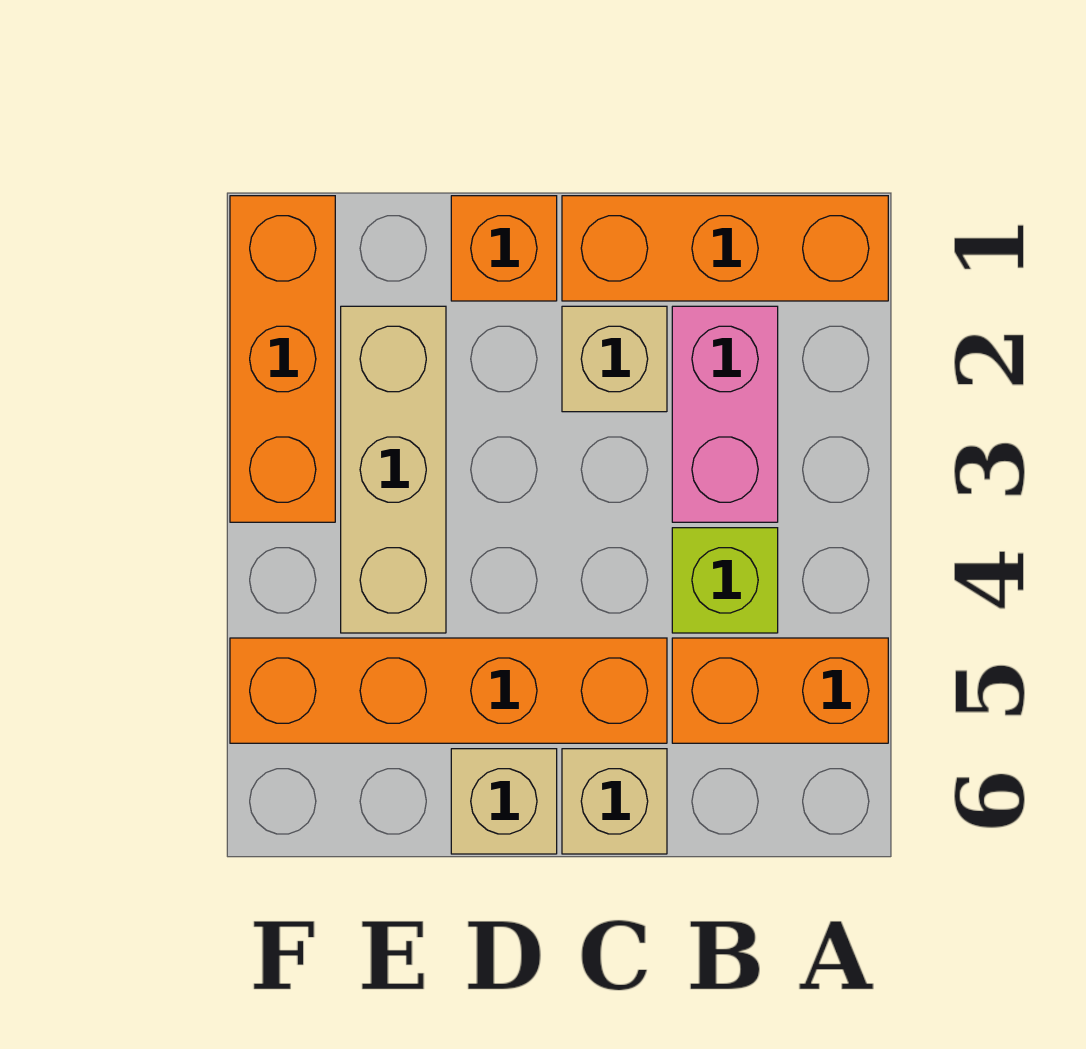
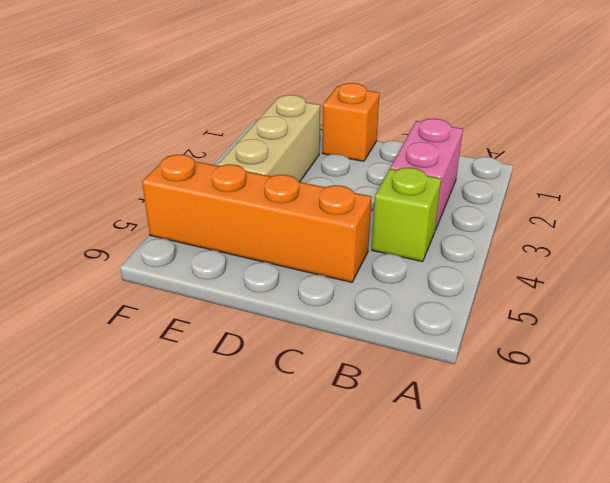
none -> orange 1x3 brick [562,196,888,301]
none -> orange 1x2 brick [672,638,888,743]

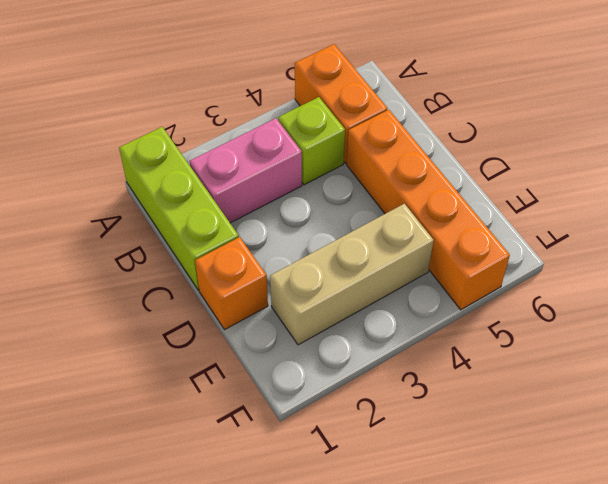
lime 1x3 brick [119,127,239,290] -> orange 1x3 brick [562,196,888,301]
none -> tan 1x1 brick [562,306,667,412]
none -> tan 1x1 brick [562,749,667,854]

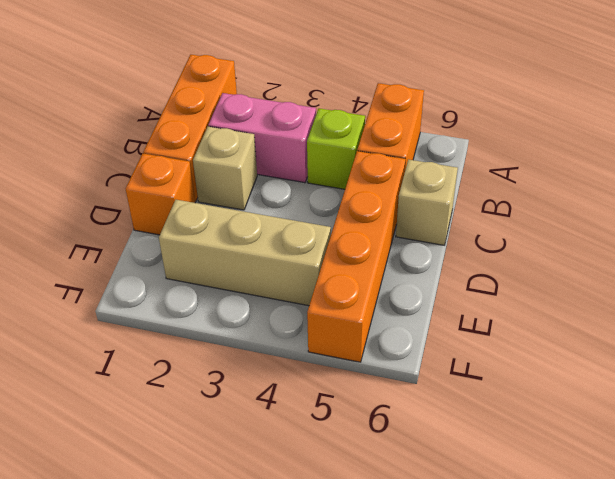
none -> tan 1x1 brick [451,749,557,854]
none -> orange 1x3 brick [230,196,335,522]

